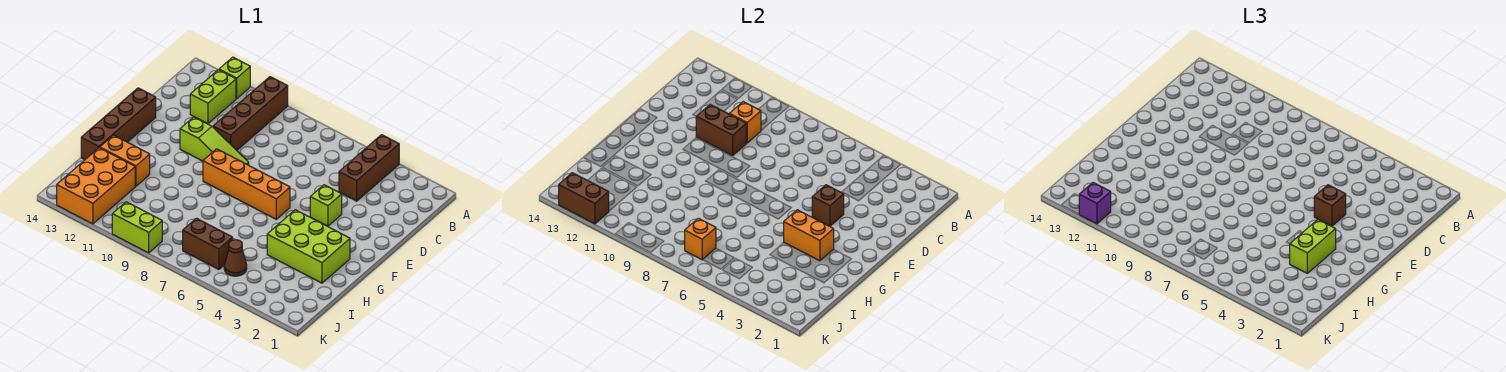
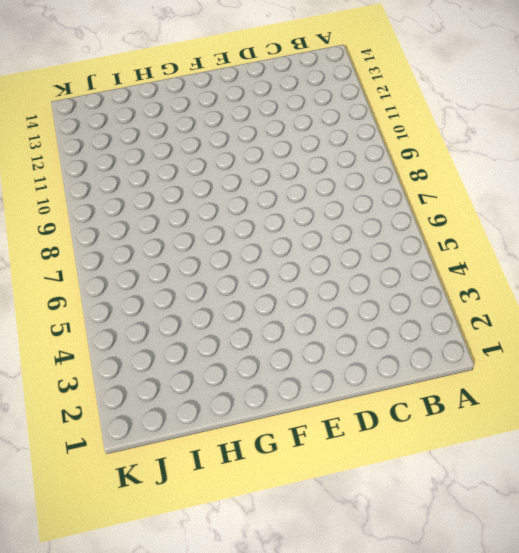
none -> brown 1x3 brick [339,135,399,201]
none -> brown 1x4 brick [213,77,288,150]
none -> lime 1x1 brick [219,57,250,99]

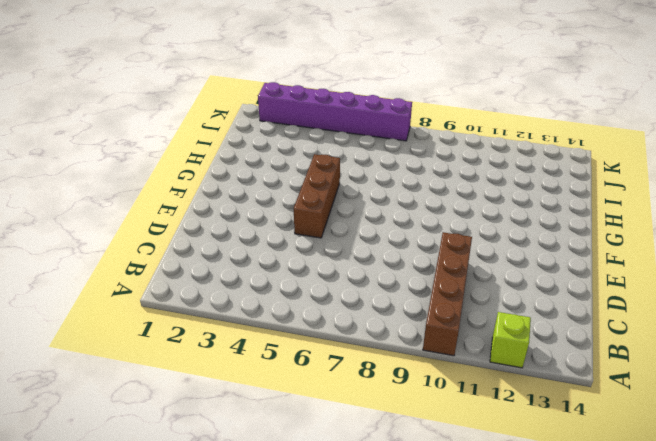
brown 1x3 brick [294,154,340,238] -> brown 1x3 brick moved to [339,135,399,201]
purple 1x6 brick [258,82,412,141] -> none
none -> lime 1x2 brick [190,70,236,124]
none -> lime 1x1 brick [310,185,342,226]
none -> lime 1x3 slope [180,117,249,165]

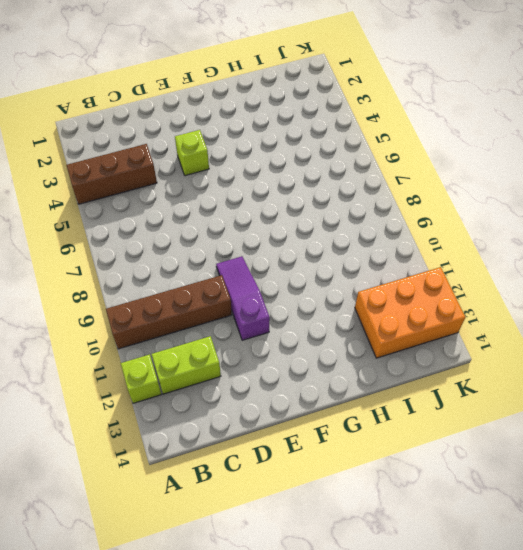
purple 1x3 slope [216,256,270,340] -> lime 1x3 slope [180,117,249,165]
none -> brown 1x4 brick [81,88,156,160]
none -> orange 1x4 brick [203,149,290,219]
none -> lime 2x3 brick [267,210,350,283]

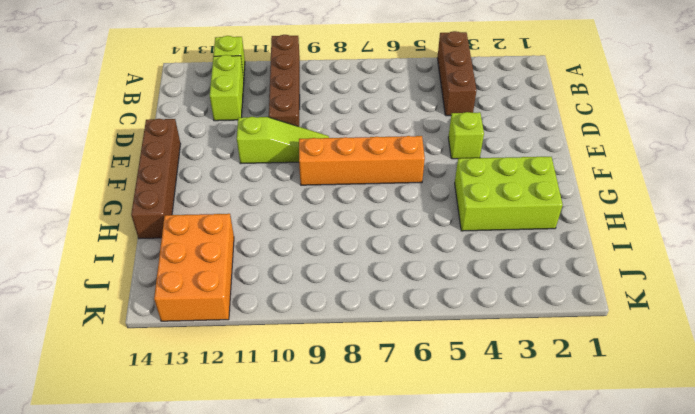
none -> orange 1x2 brick [100,135,150,186]
none -> brown 1x1 cone [224,240,247,276]
none -> brown 1x2 brick [183,218,233,269]

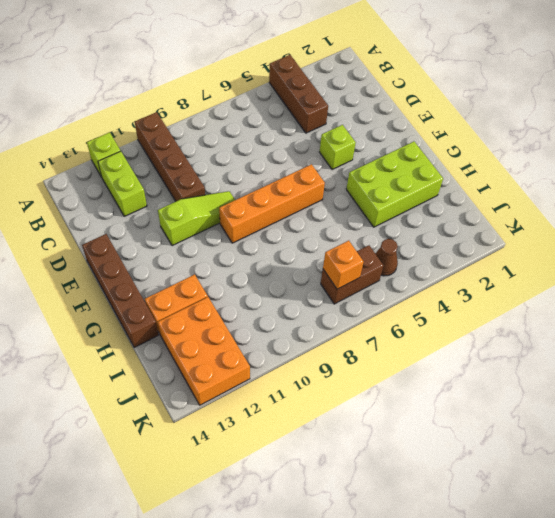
none -> lime 1x2 brick [112,202,162,253]
none -> orange 1x1 brick [730,102,761,143]
none -> brown 1x2 brick [696,104,746,155]

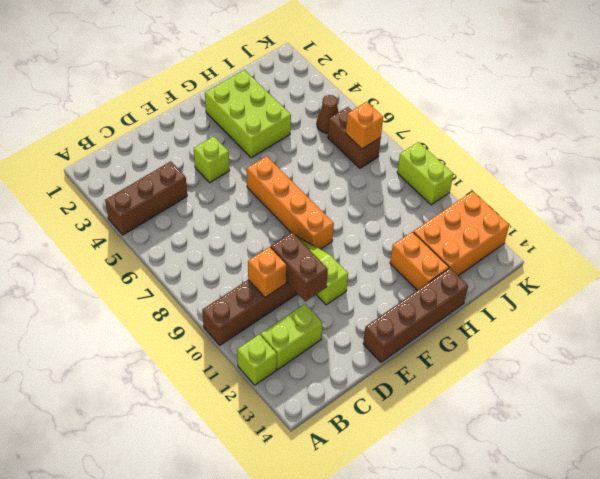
none -> brown 1x1 brick [812,185,844,226]
none -> orange 1x2 brick [784,210,834,261]
none -> brown 1x2 brick [559,173,609,224]

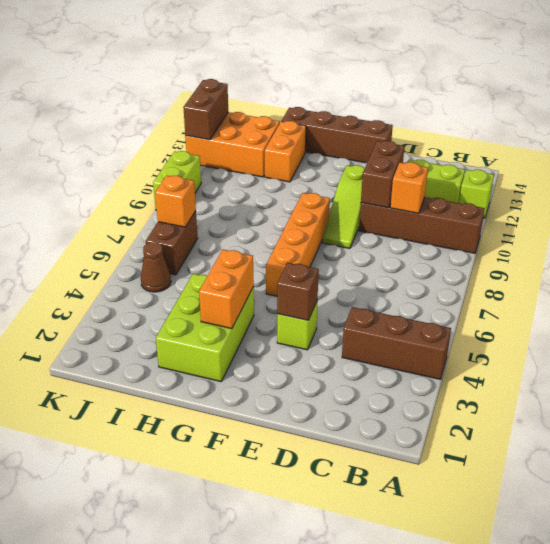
none -> brown 1x1 brick [1314,185,1346,226]
none -> lime 1x2 brick [1290,220,1336,273]
none -> purple 1x1 brick [1079,183,1111,224]

